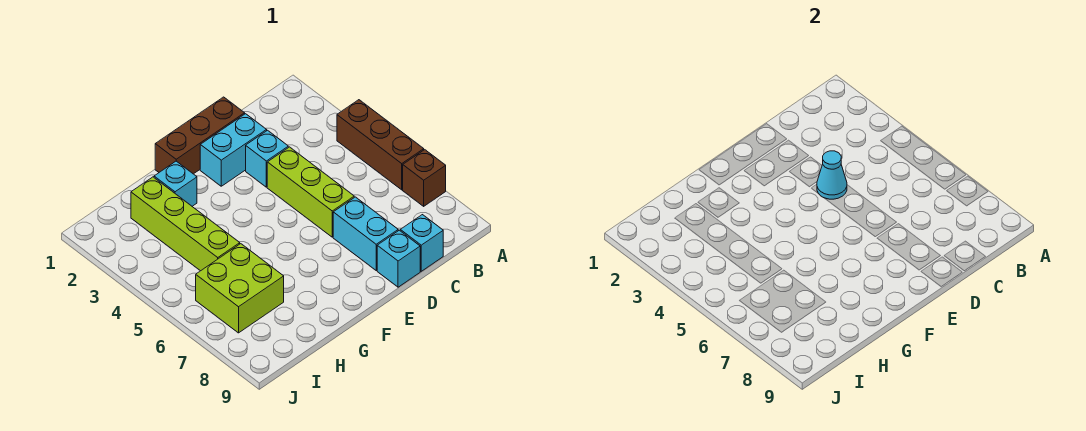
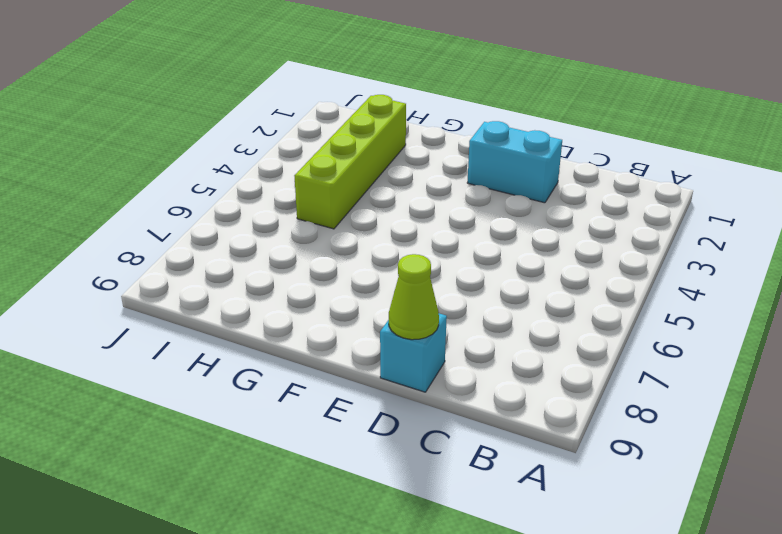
lime 1x1 cone [389,254,439,340] -> none
none -> brown 1x3 brick [337,100,424,190]
none -> brown 1x1 brick [403,150,446,206]
none -> cyan 1x1 brick [400,215,443,271]

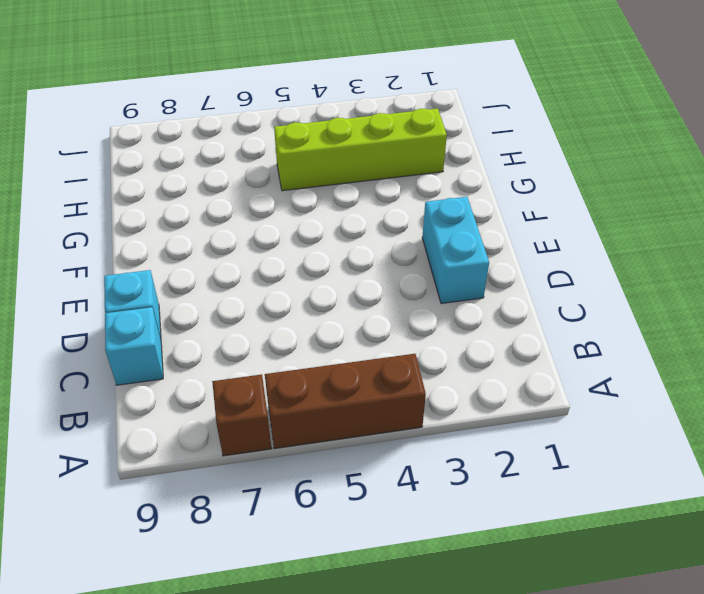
none -> brown 1x3 brick [155,97,245,174]
none -> cyan 1x1 brick [246,130,288,187]
none -> lime 1x3 brick [267,147,354,237]

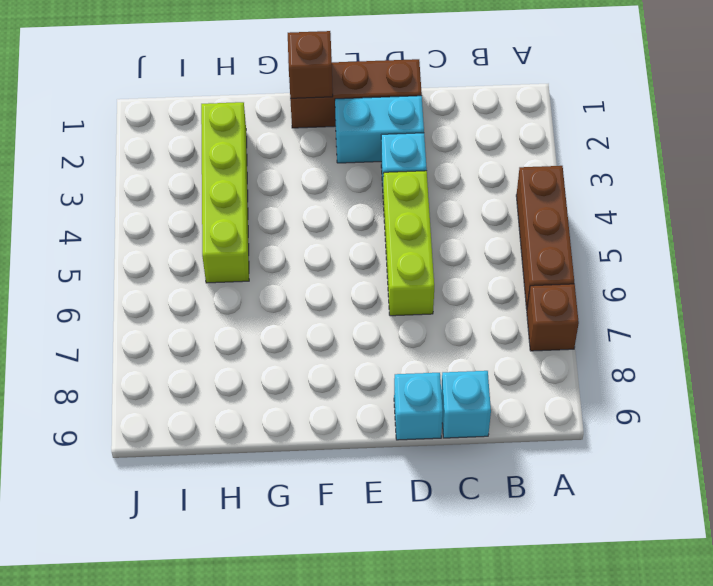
brown 1x1 brick [288,31,333,98] -> none
none -> cyan 1x2 brick [333,197,398,270]
none -> cyan 1x1 brick [154,161,197,206]
none -> lime 2x2 brick [196,244,284,333]

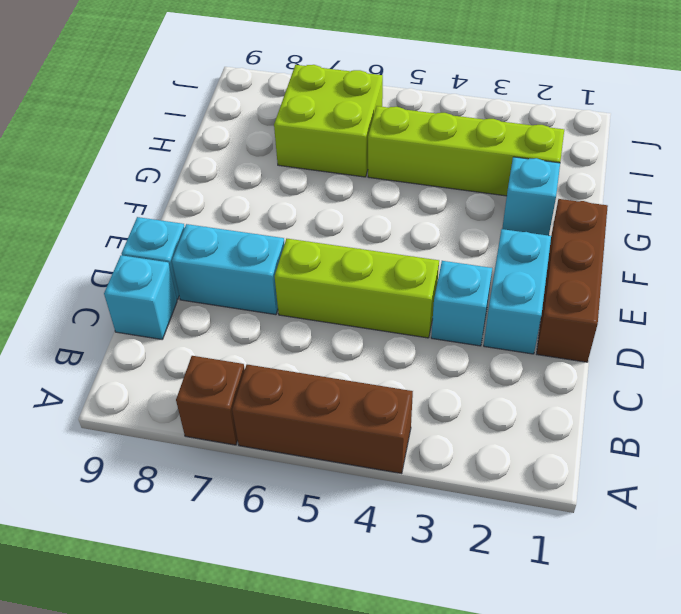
none -> cyan 1x1 cone [817,151,847,199]

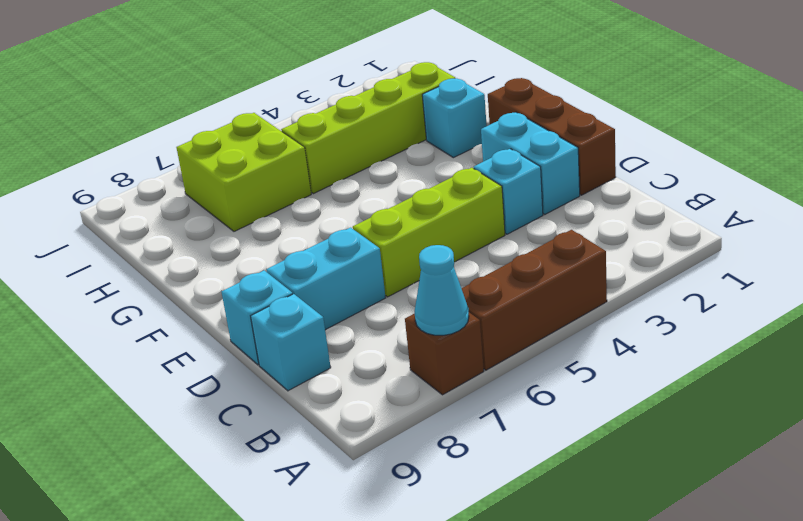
cyan 1x1 cone [415,245,469,335] -> cyan 1x1 cone moved to [817,151,847,199]

